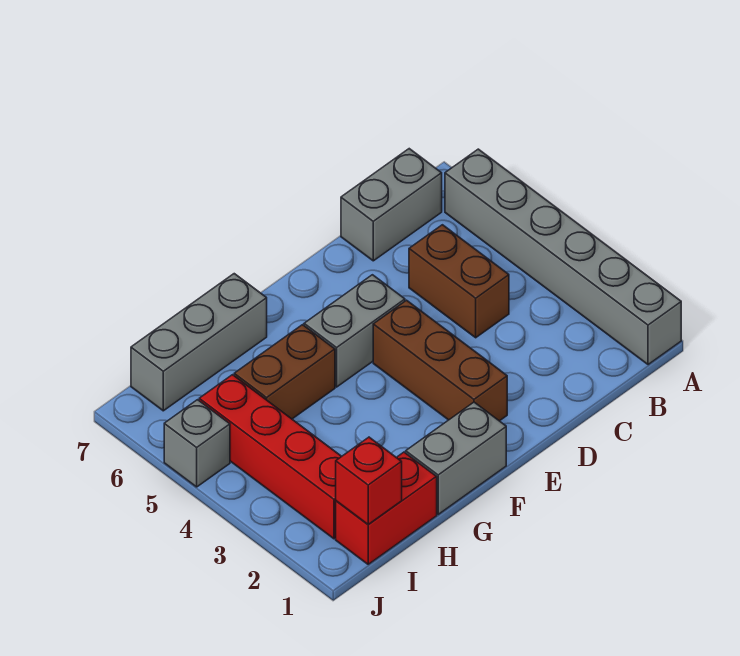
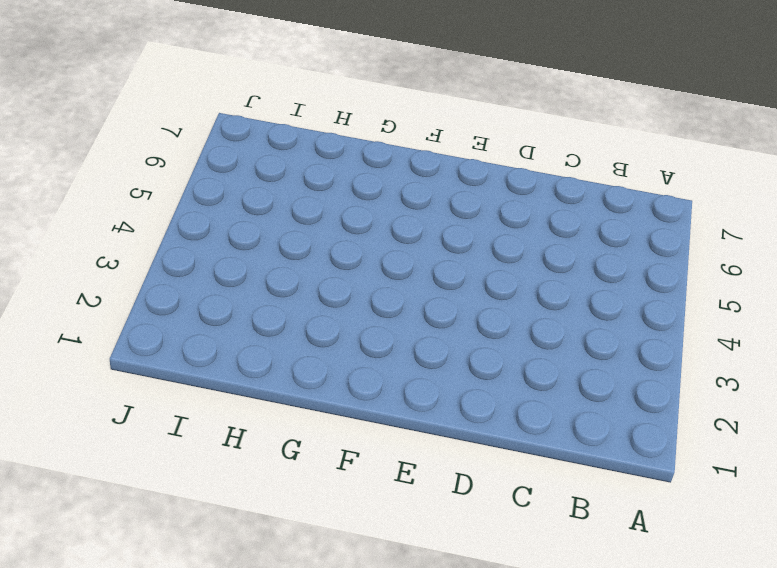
none -> grey 1x6 brick [445,149,681,365]
none -> grey 1x2 brick [341,149,442,261]
none -> brown 1x2 brick [409,225,509,338]

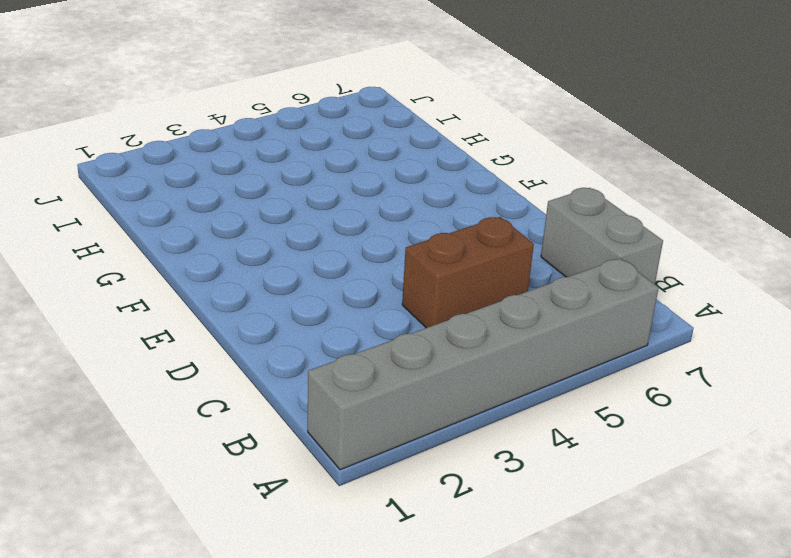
none -> brown 1x3 brick [373,300,507,421]
none -> grey 1x2 brick [304,275,405,387]
none -> grey 1x2 brick [406,402,506,514]

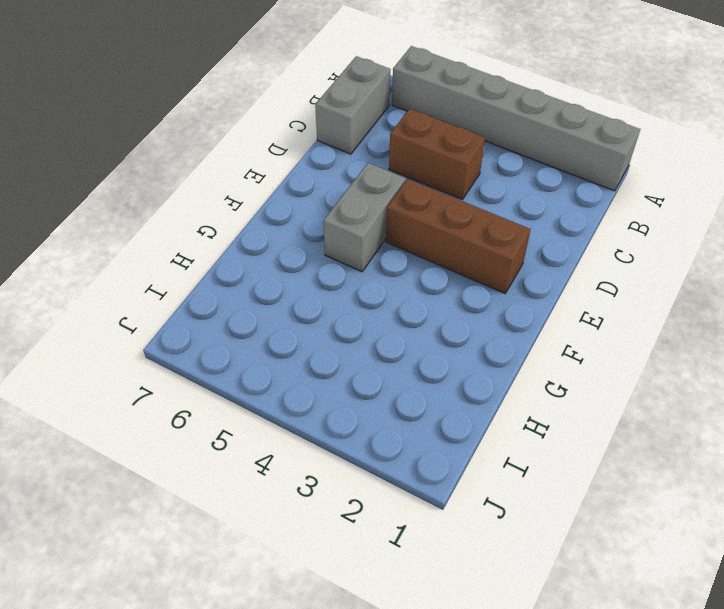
none -> grey 1x2 brick [406,402,506,514]
none -> brown 1x2 brick [234,325,335,419]
none -> grey 1x3 brick [131,274,267,411]

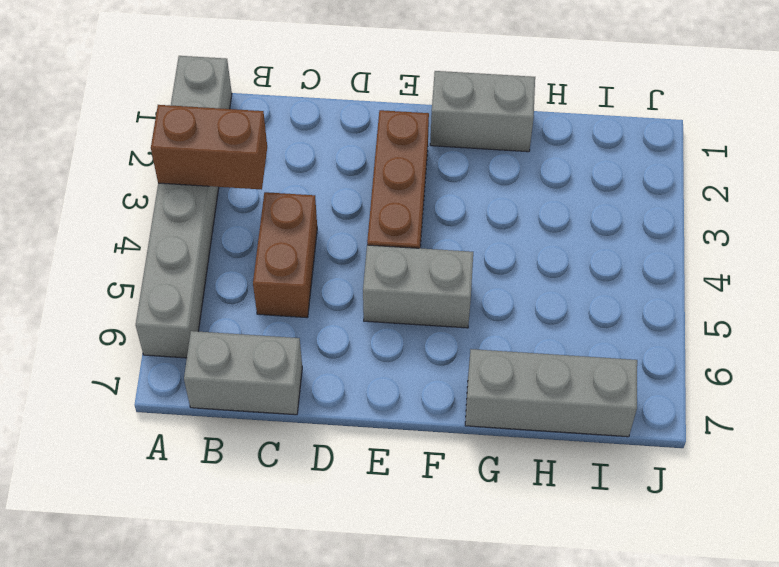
brown 1x2 brick [151,105,267,190] -> brown 1x2 brick moved to [234,325,335,419]
none -> red 1x2 brick [336,452,437,564]
none -> red 1x4 brick [199,375,342,539]
none -> grey 1x1 brick [164,400,230,487]

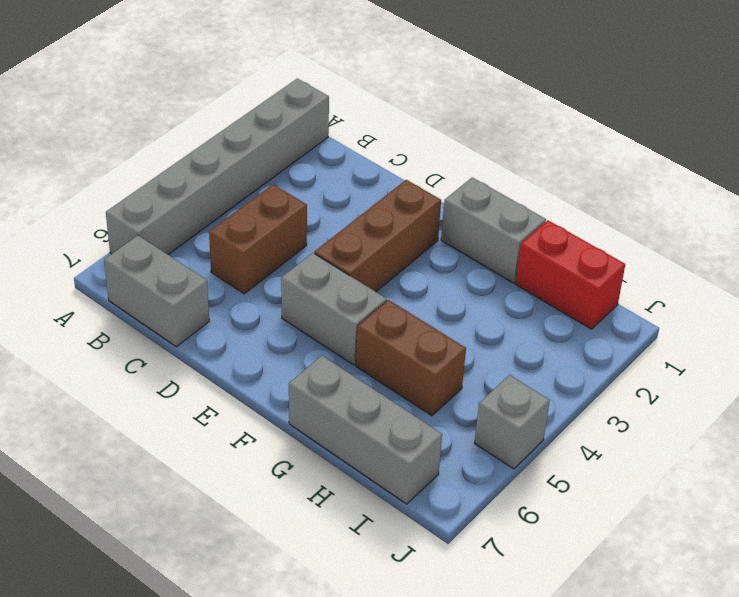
none -> red 1x4 brick [199,375,342,539]
none -> red 1x1 brick [336,437,402,525]

